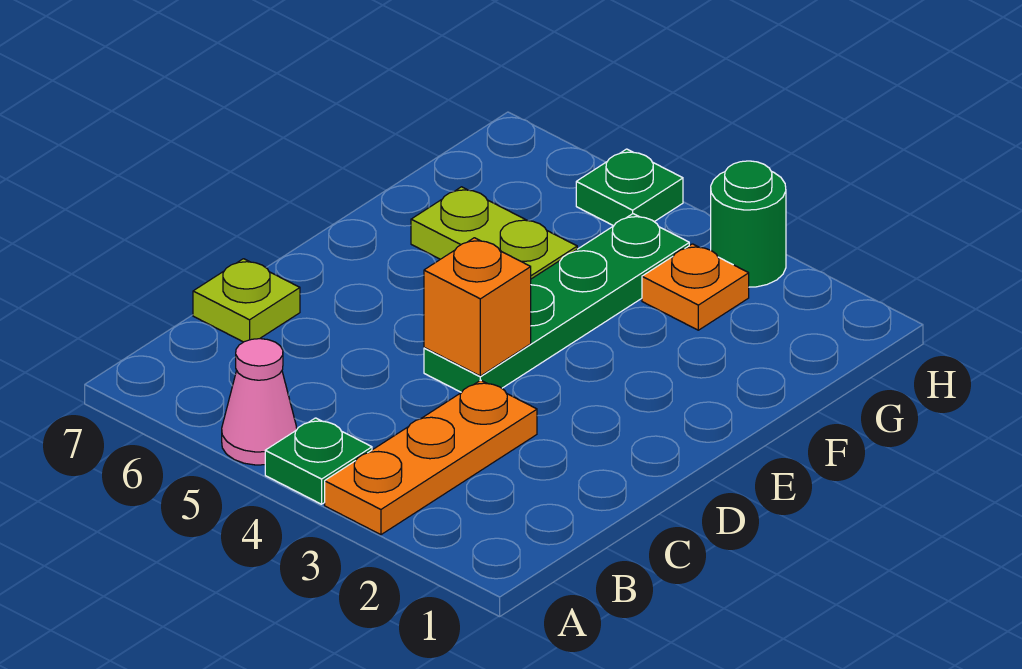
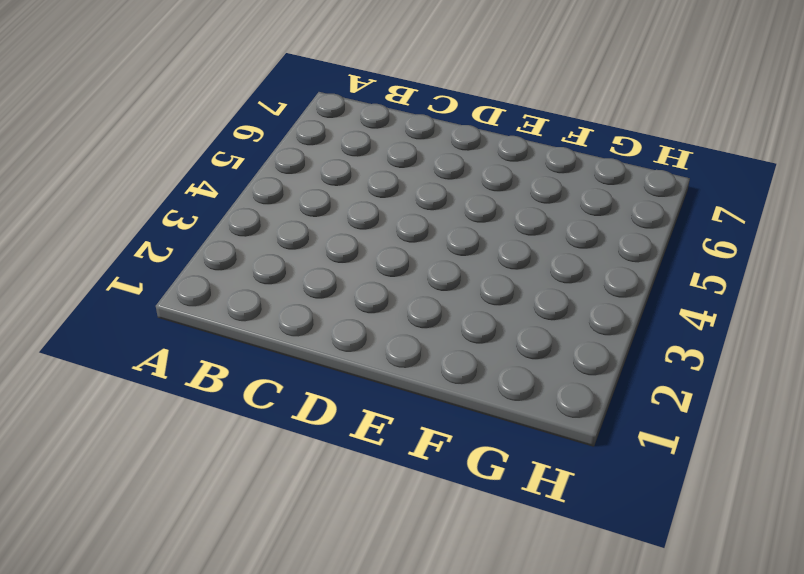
none -> orange 1x3 plate [325,380,537,535]
none -> green 1x1 plate [265,418,372,504]

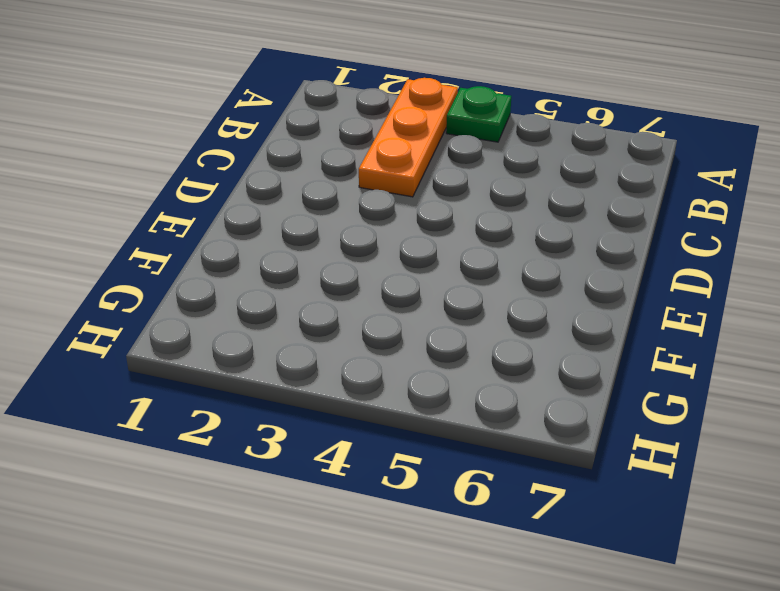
none -> pink 1x1 cone [222,339,297,465]
none -> lime 1x1 plate [193,259,300,342]

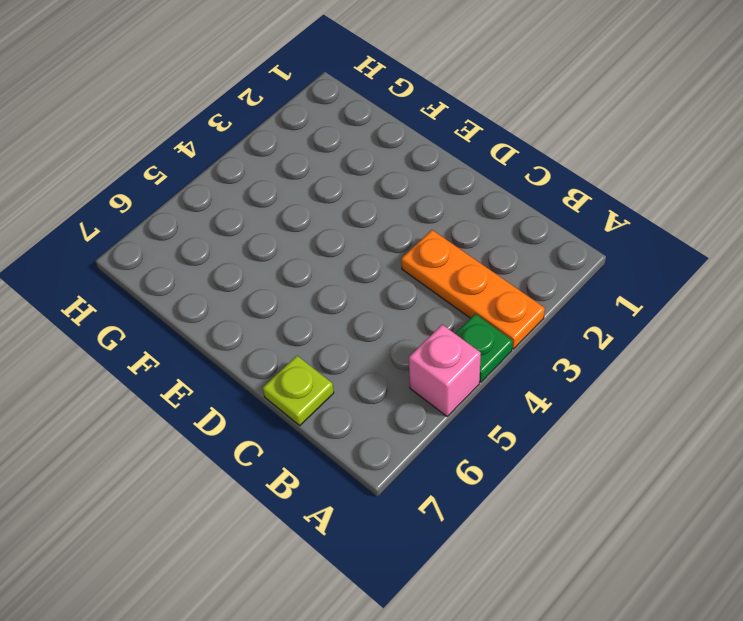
pink 1x1 brick [409,325,481,416] -> pink 1x1 cone [222,339,297,465]
none -> green 1x4 plate [424,214,689,392]
none -> lime 1x2 plate [411,187,577,279]

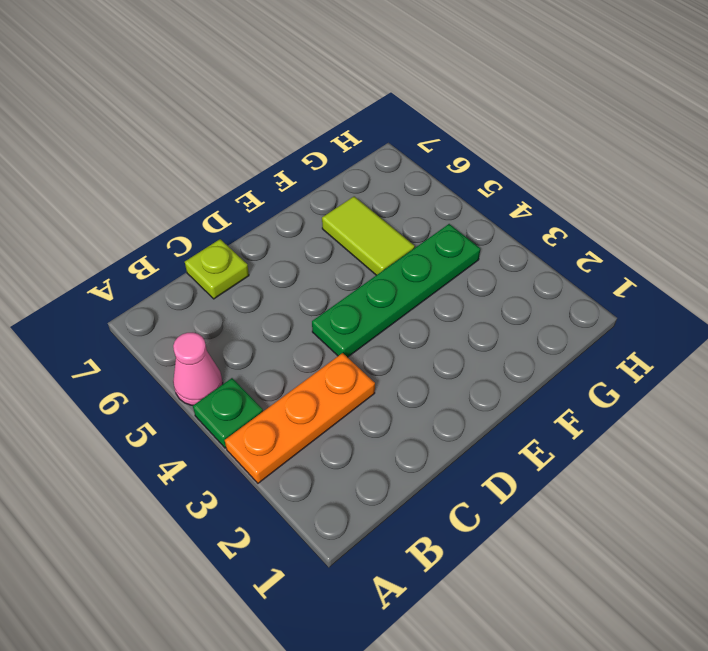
lime 1x2 tile [322,196,415,275] -> lime 1x2 plate [411,187,577,279]
none -> orange 1x1 plate [642,244,749,330]
none -> green 1x1 round brick [711,161,786,287]

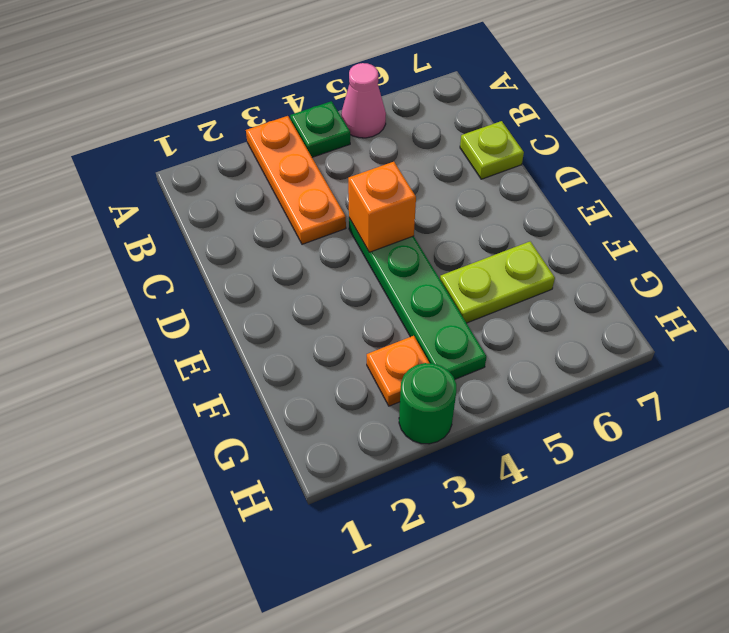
none -> green 1x1 plate [576,149,683,226]

